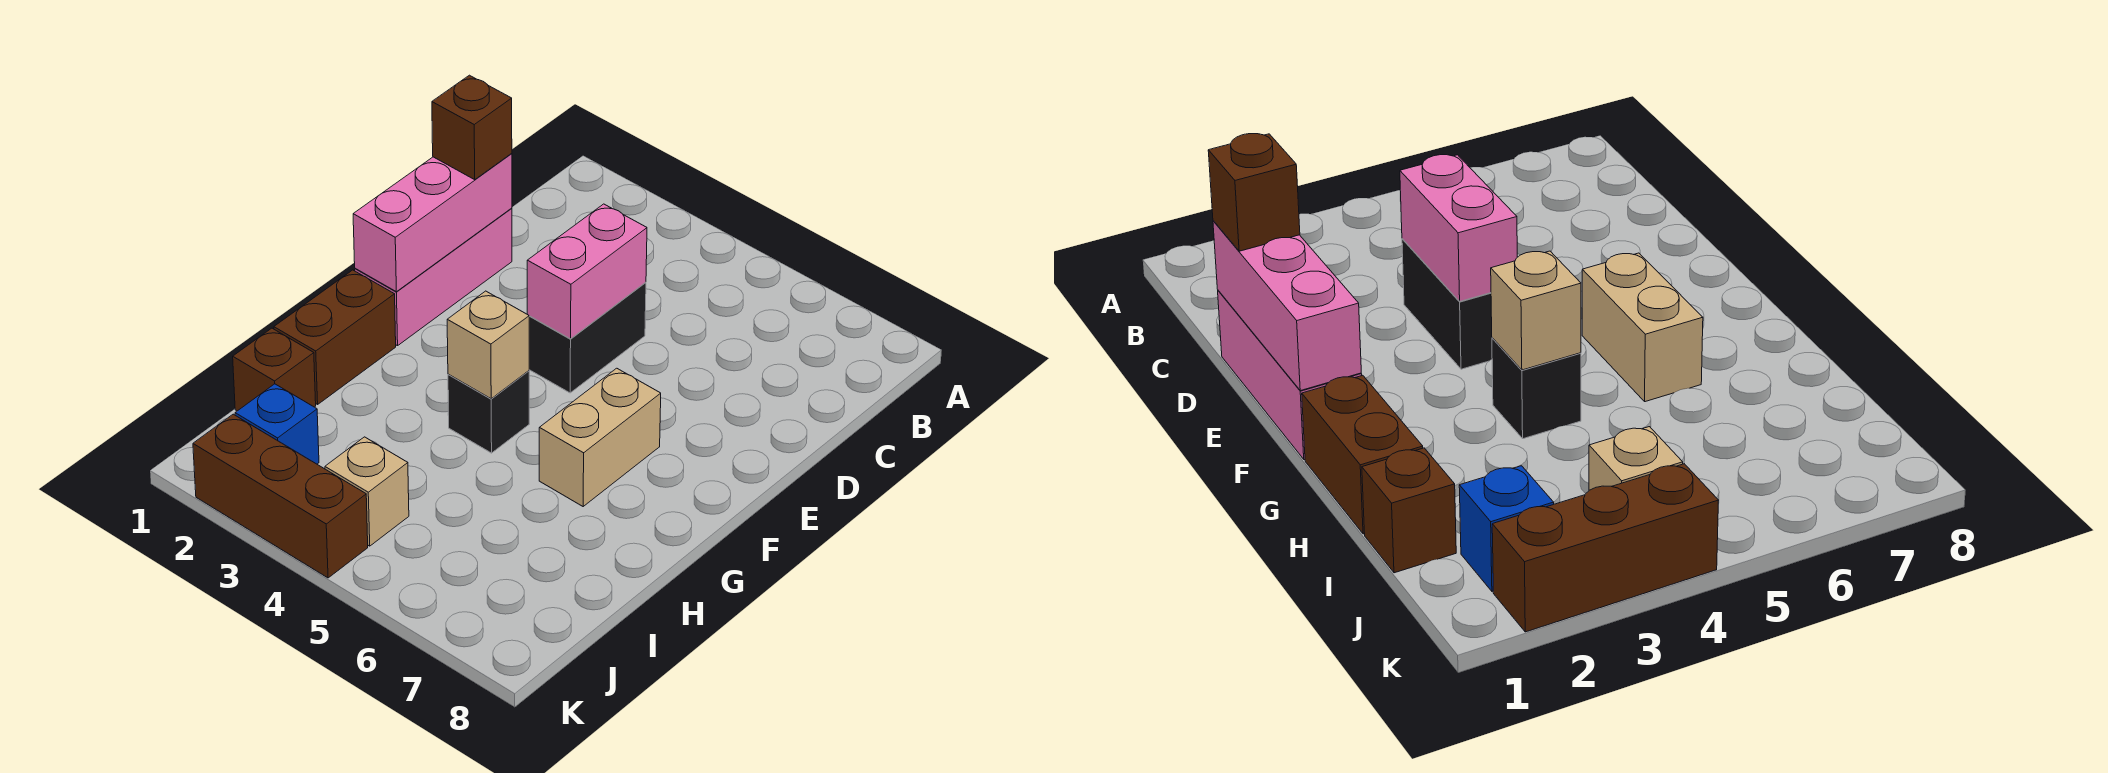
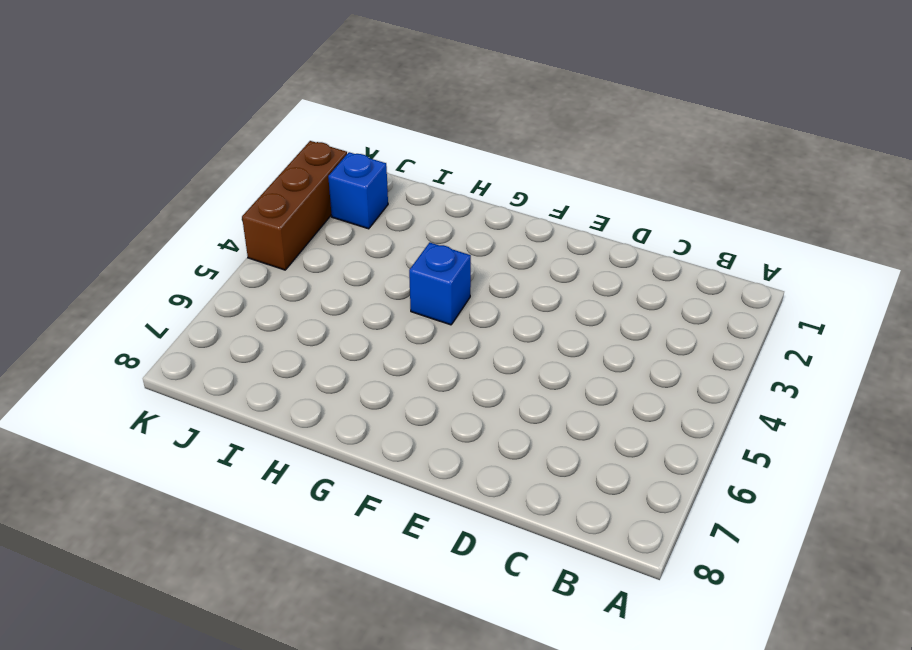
blue 1x1 brick [409,243,471,325] -> black 1x1 brick [448,371,529,453]
none -> pink 1x3 brick [355,208,512,346]
none -> black 1x2 brick [529,282,646,393]
none -> tan 1x2 brick [539,368,661,506]

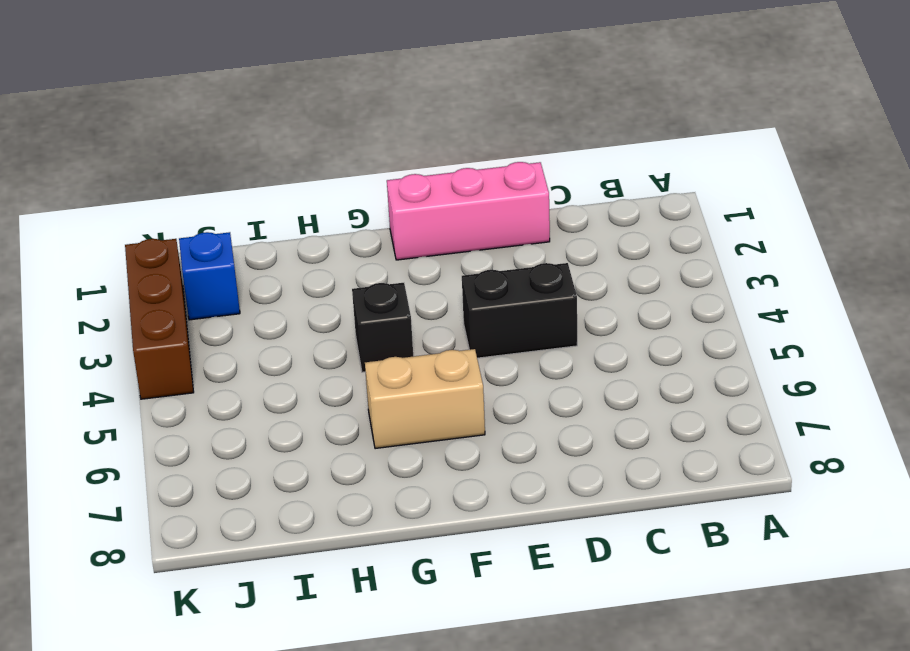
none -> brown 1x2 brick [274,270,396,404]
none -> brown 1x1 brick [233,328,316,411]
none -> tan 1x1 brick [325,437,409,546]

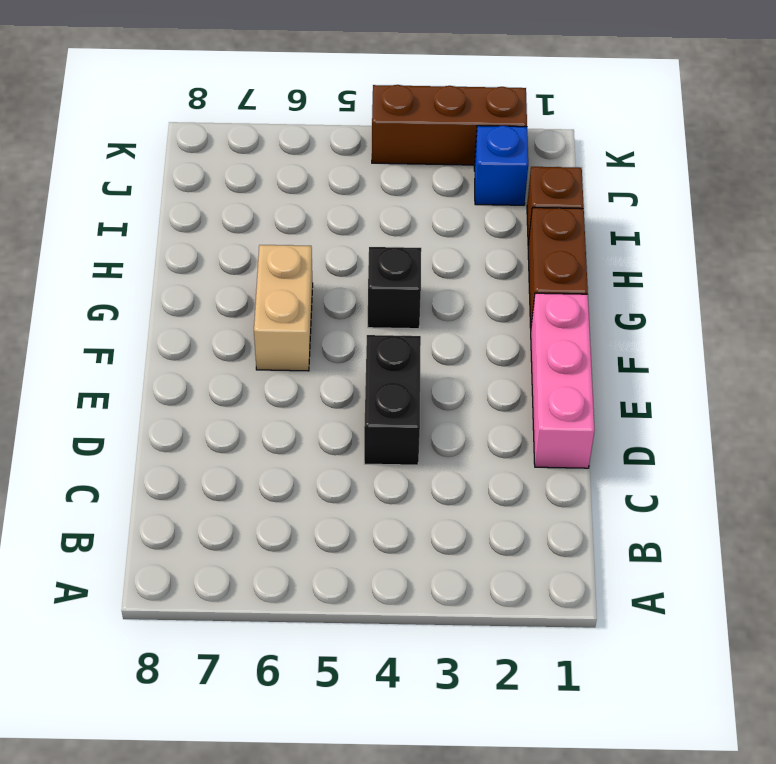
none -> tan 1x1 brick [325,437,409,546]
none -> pink 1x3 brick [353,154,512,292]
none -> pink 1x2 brick [527,204,647,339]

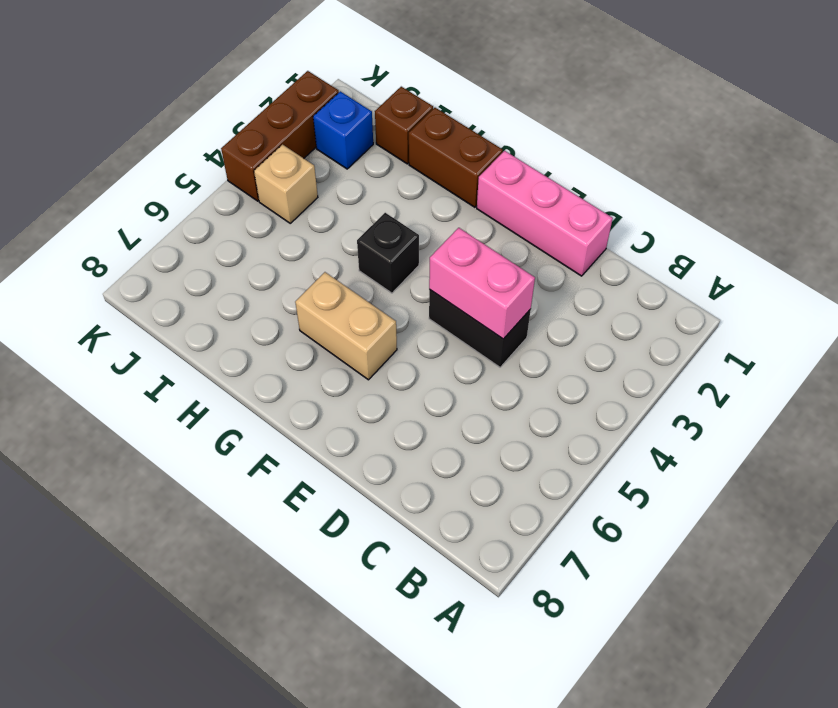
none -> pink 1x3 brick [353,154,512,292]
none -> tan 1x1 brick [447,291,529,399]
none -> brown 1x1 brick [432,75,512,180]

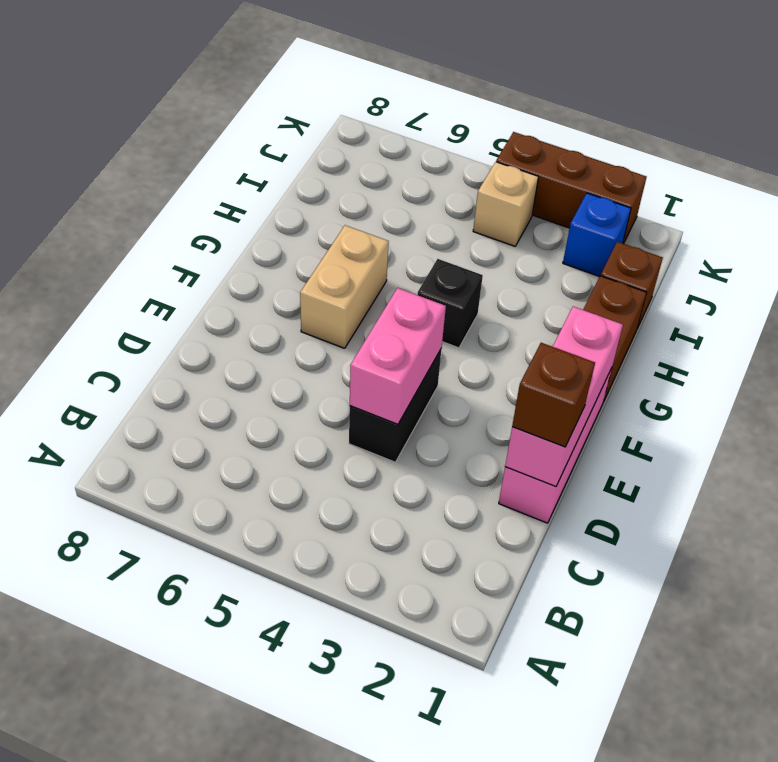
none -> tan 1x1 brick [447,291,529,399]

